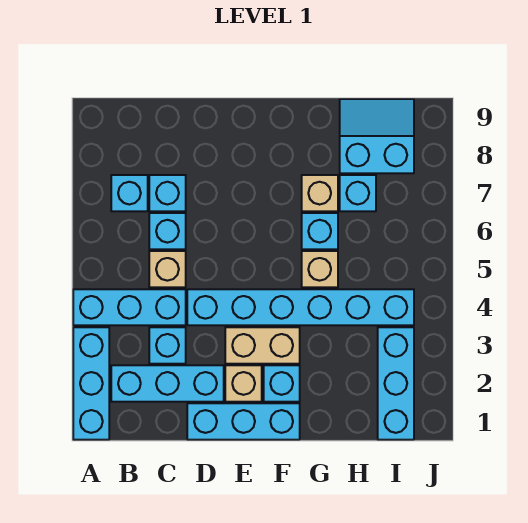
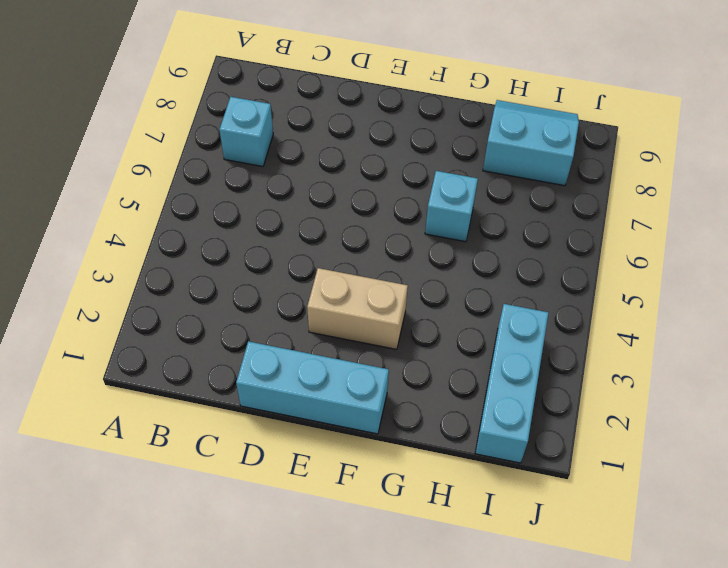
none -> cyan 1x3 brick [73,327,109,440]
none -> cyan 1x3 brick [73,289,186,325]
none -> cyan 1x3 brick [111,365,224,402]

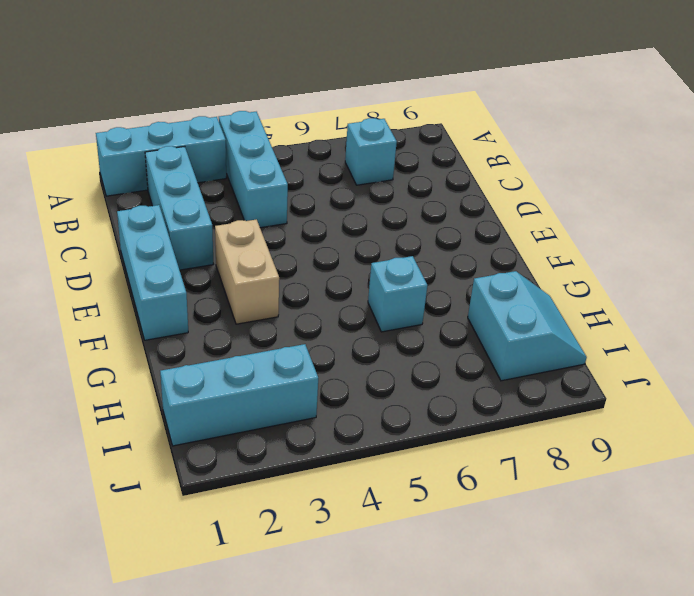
none -> cyan 1x1 brick [149,327,186,364]
none -> tan 1x1 brick [149,251,186,287]
none -> cyan 1x1 brick [149,213,186,249]

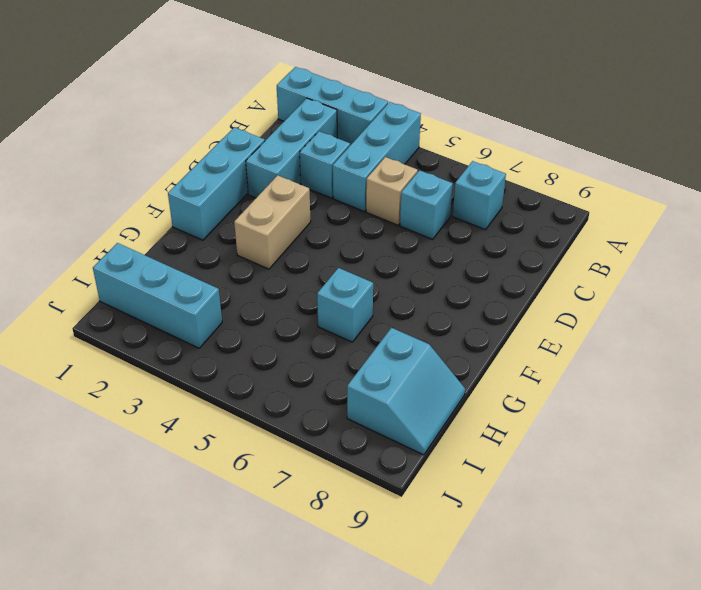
none -> cyan 1x1 brick [149,175,186,211]
none -> cyan 1x6 brick [187,289,414,325]
none -> tan 1x1 brick [225,365,262,402]

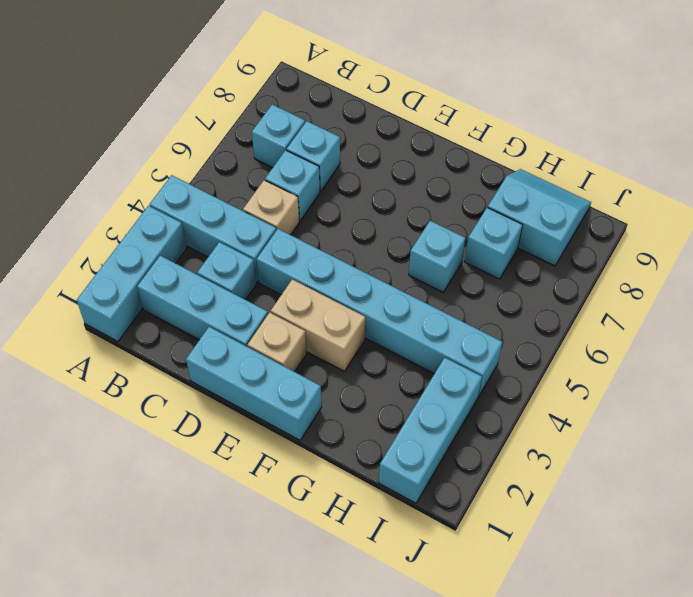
none -> cyan 1x1 brick [264,365,300,402]
none -> tan 1x1 brick [302,251,338,287]
none -> tan 1x1 brick [302,175,338,211]

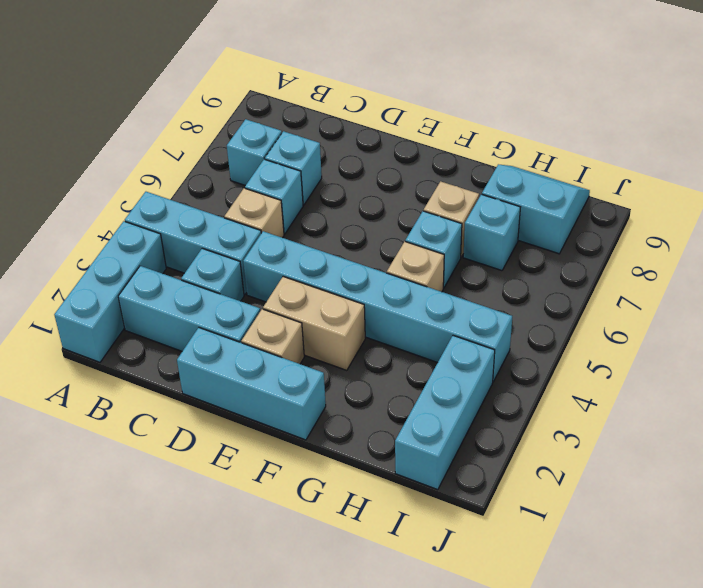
none -> cyan 1x1 brick [264,365,300,402]

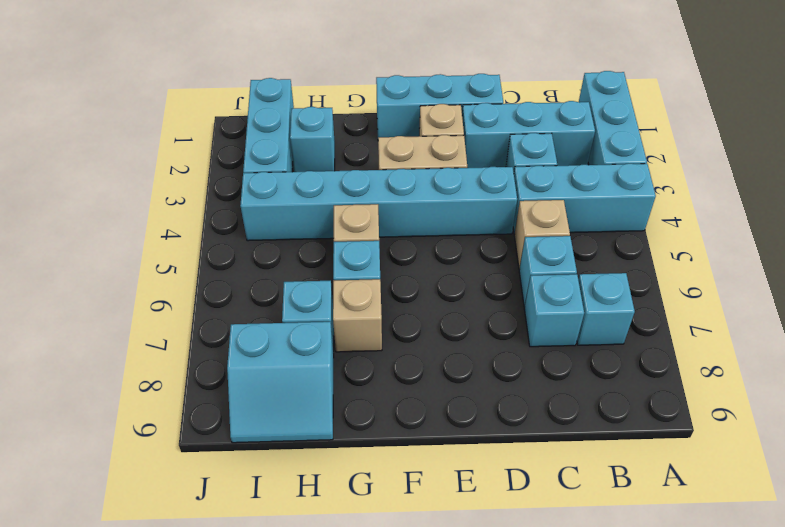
cyan 1x1 brick [290,107,335,172] -> cyan 1x1 brick moved to [264,365,300,402]

